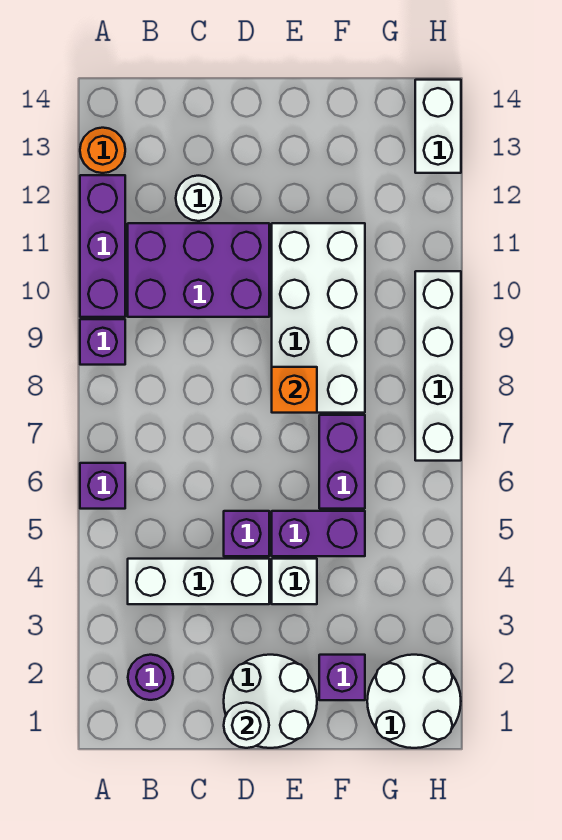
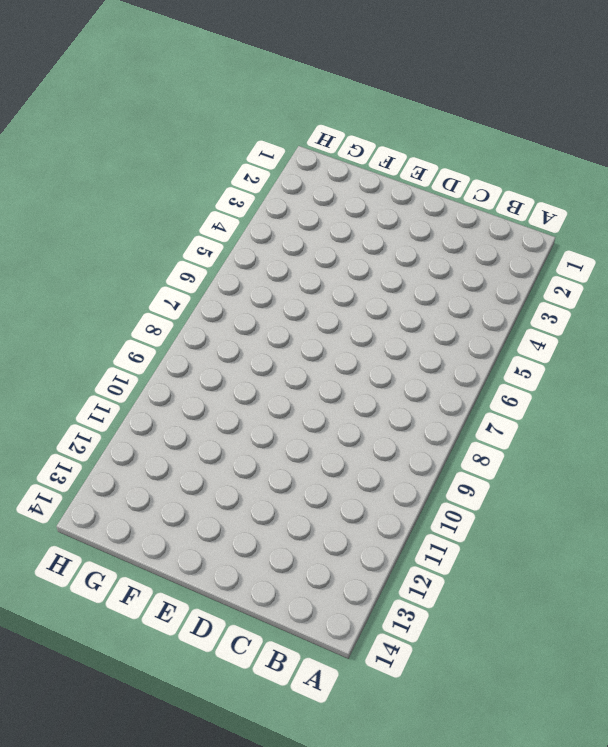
none -> purple 1x1 brick [80,463,125,509]
none -> purple 1x1 brick [80,319,125,365]
none -> purple 1x3 brick [80,175,125,317]

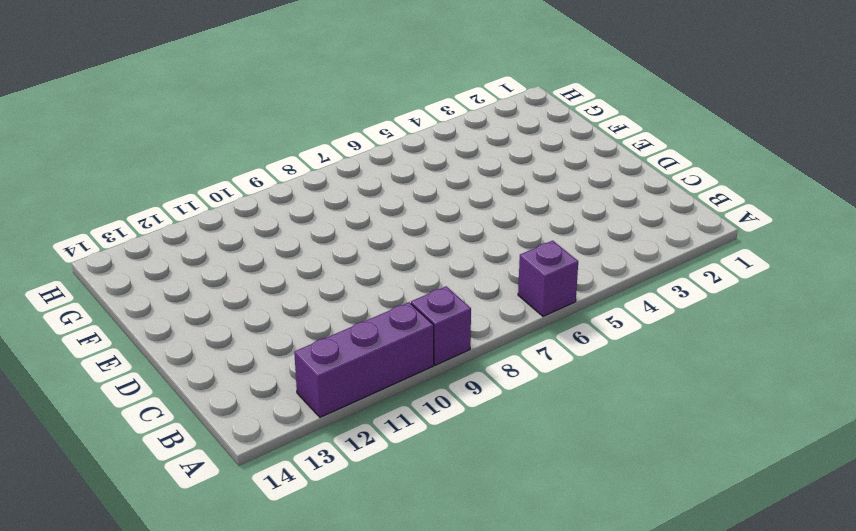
none -> orange 1x1 round brick [80,128,125,173]
none -> purple 1x1 round brick [128,655,173,700]
none -> white 1x3 brick [128,559,269,604]

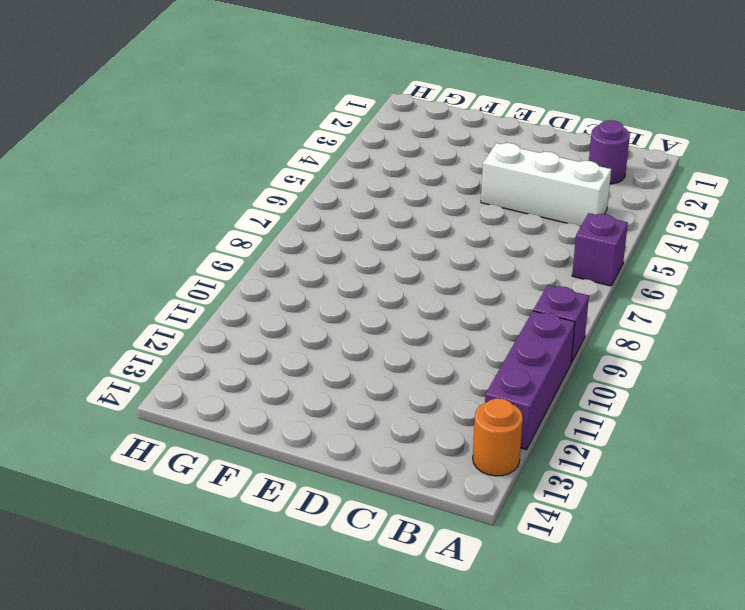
none -> purple 2x3 brick [128,223,269,317]
none -> white 1x1 round brick [176,176,221,221]
none -> white 2x2 round brick [224,655,317,748]

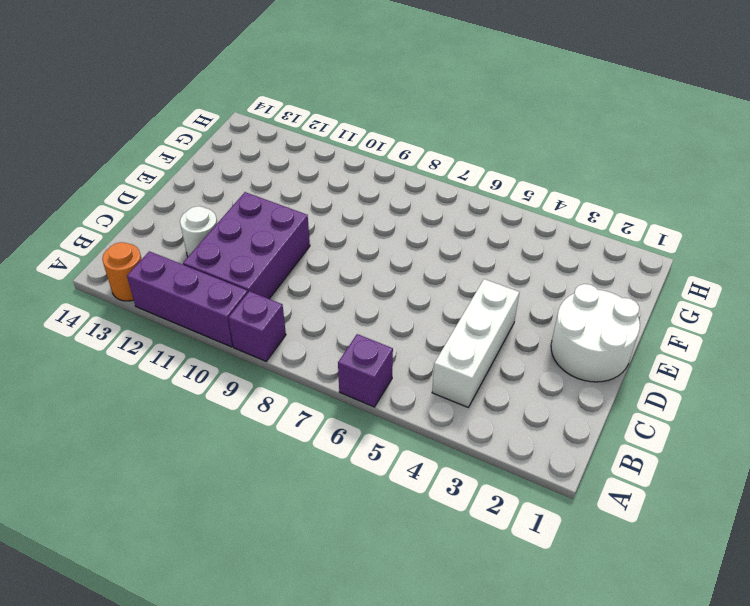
none -> purple 1x1 round brick [128,655,173,700]
none -> purple 1x1 brick [224,511,269,556]
none -> white 1x1 brick [272,559,317,604]

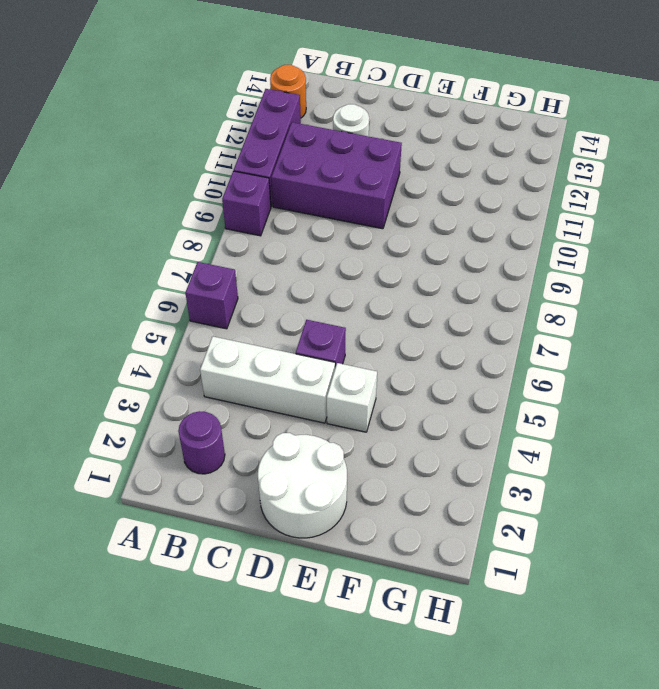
none -> purple 1x2 brick [272,511,365,556]
none -> white 2x4 brick [272,223,365,413]
none -> purple 1x1 brick [319,655,365,700]

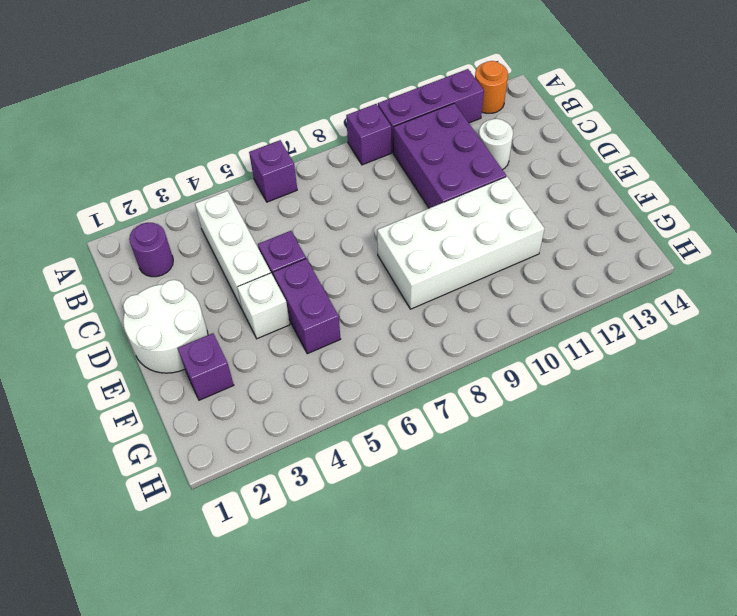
none -> purple 1x2 brick [319,415,365,509]
none -> white 2x2 round brick [367,655,461,748]
none -> white 1x4 brick [415,271,461,461]

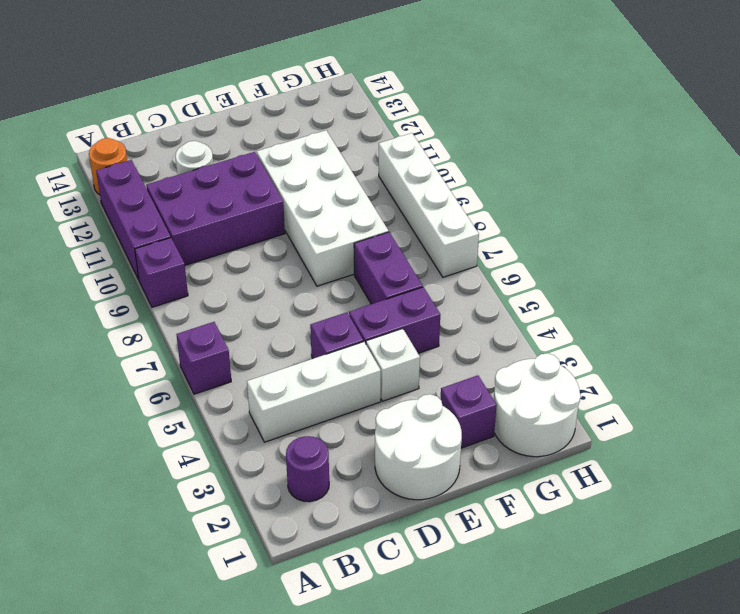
none -> white 1x2 brick [415,80,461,173]
none -> white 1x1 round brick [224,703,269,748]
none -> orange 1x1 brick [272,367,317,413]

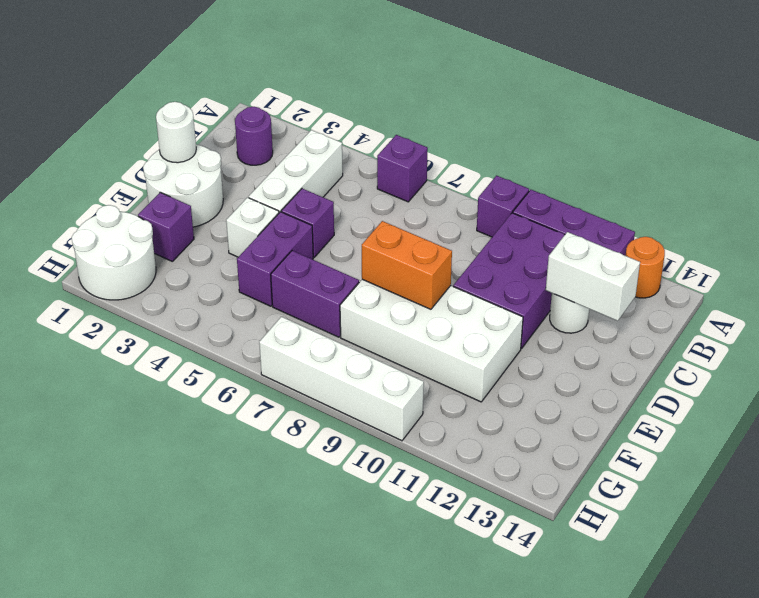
white 1x2 brick [546,232,640,321] -> white 1x2 brick moved to [415,80,461,173]
orange 1x2 brick [362,221,452,309] -> orange 1x1 brick [272,367,317,413]

